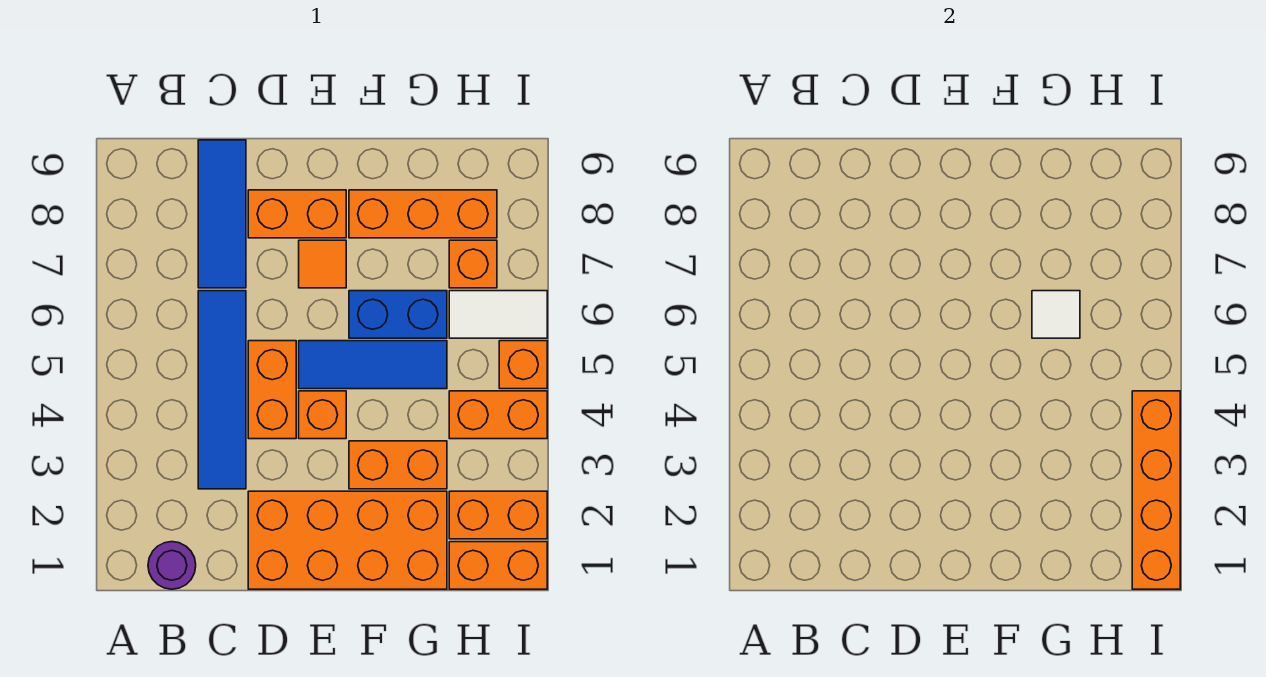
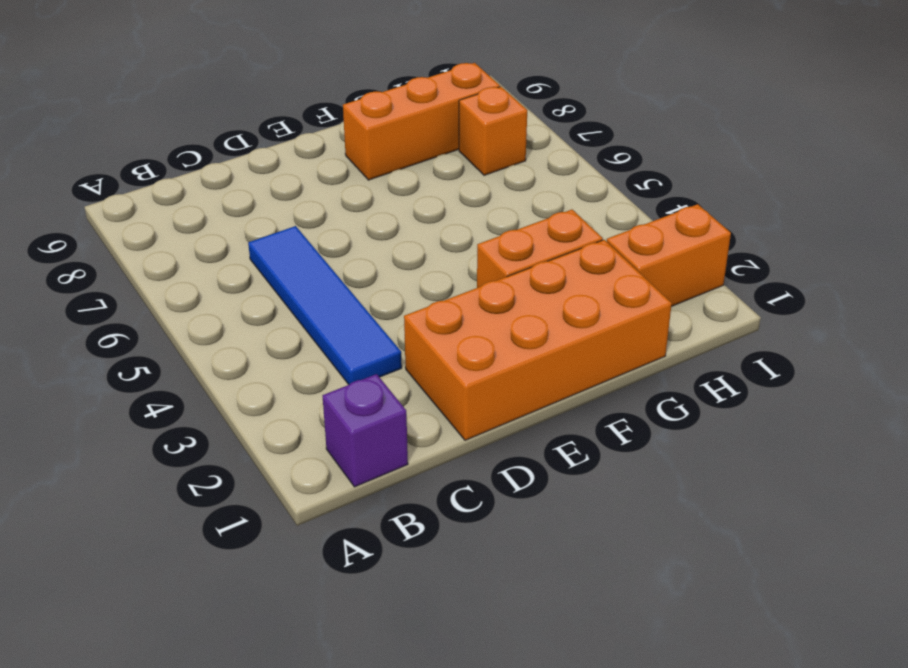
purple 1x1 brick [323,374,408,487] -> purple 1x1 round brick [148,542,196,589]
none -> blue 1x3 tile [198,140,246,288]
none -> orange 1x2 brick [248,341,296,439]
none -> orange 1x2 brick [248,190,346,238]

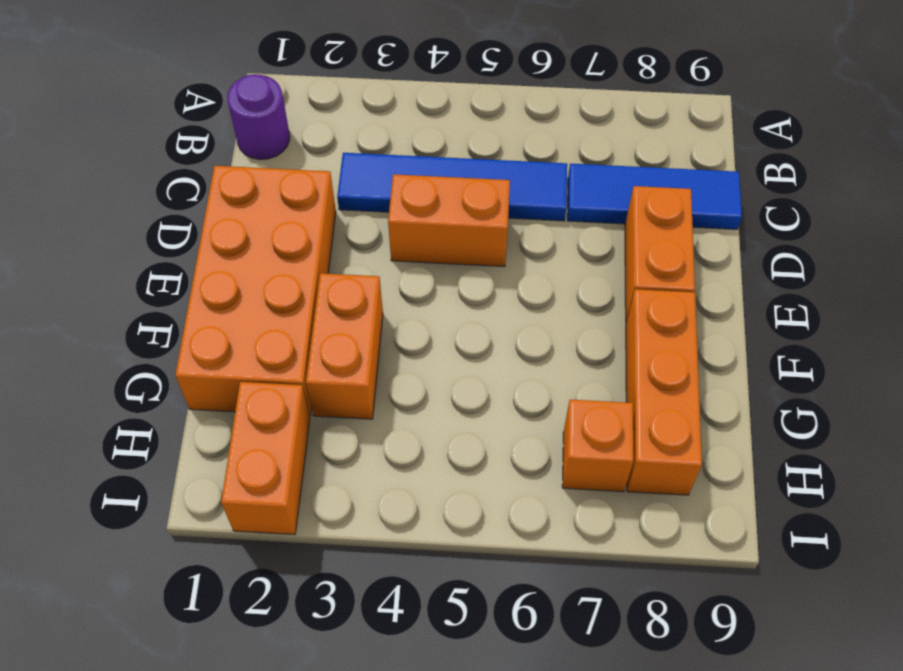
none -> orange 1x1 brick [299,391,346,439]
none -> blue 1x3 tile [299,341,447,389]
none -> orange 1x1 tile [299,240,346,288]

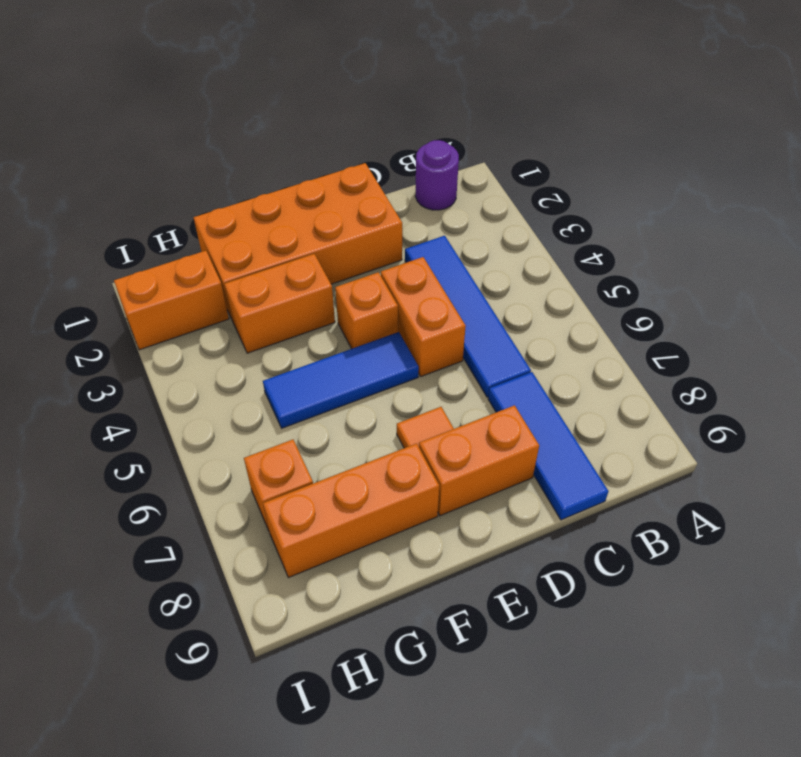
none -> blue 1x2 brick [349,291,447,338]
none -> orange 1x2 brick [449,542,547,589]
none -> orange 1x2 brick [449,391,547,439]

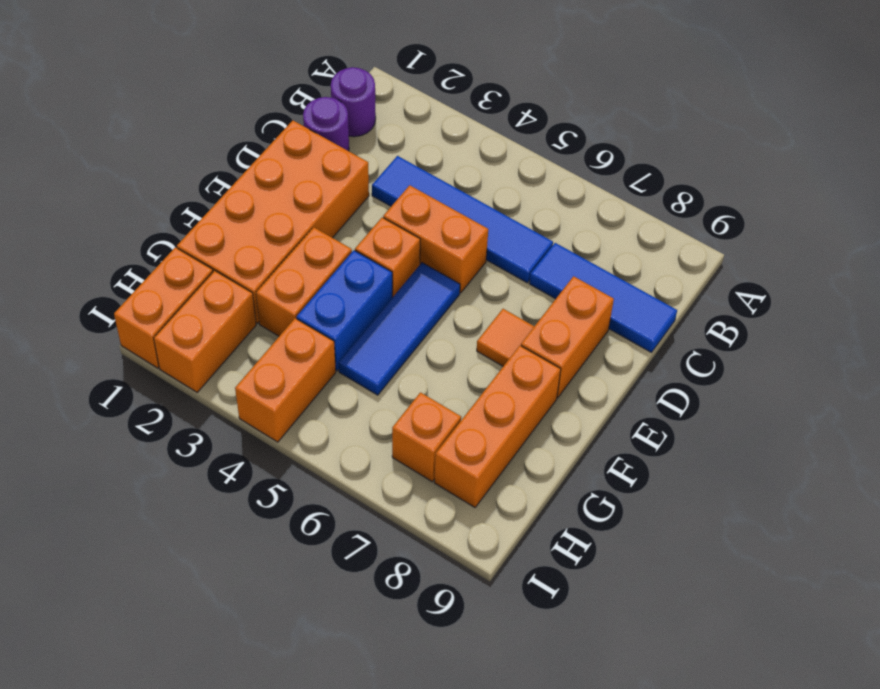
purple 1x1 round brick [303,97,349,151] -> none
blue 1x2 brick [297,250,392,371] -> blue 1x2 brick moved to [349,291,447,338]
none -> white 1x2 tile [449,291,547,338]
none -> orange 1x1 brick [499,341,547,389]
none -> white 1x1 tile [1032,291,1080,338]

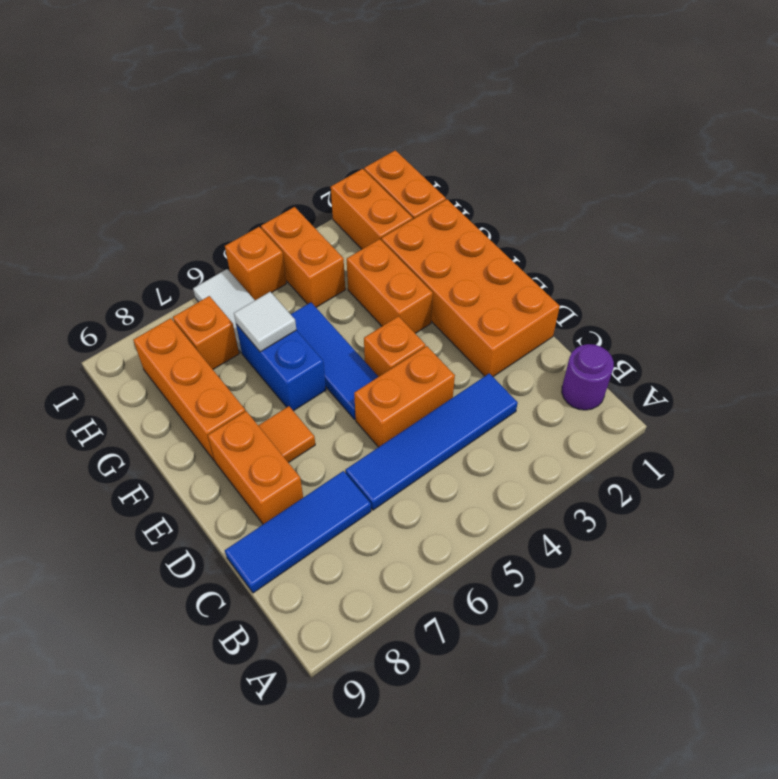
none -> orange 1x4 brick [1132,391,1180,589]

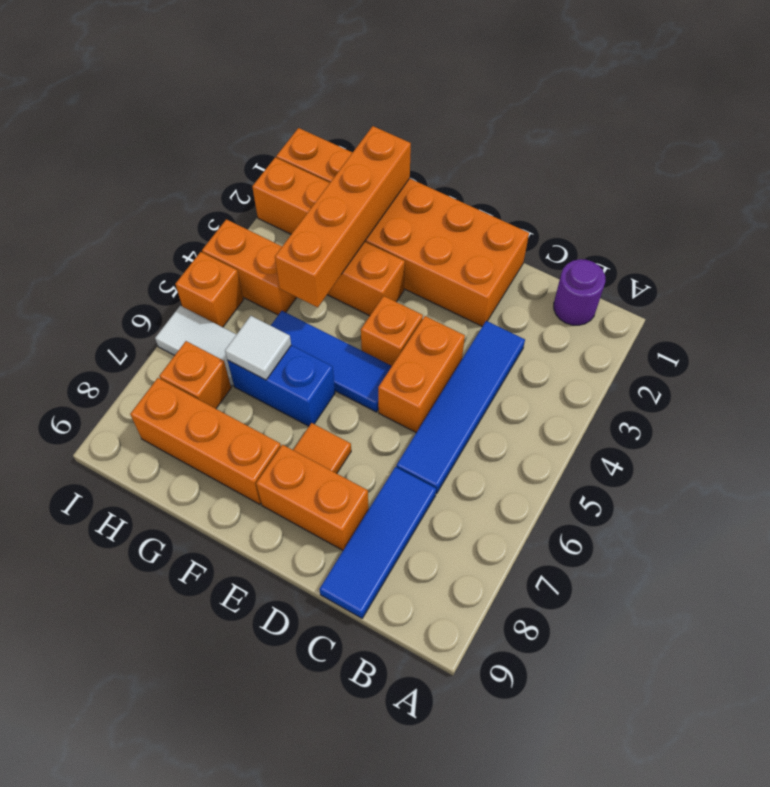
orange 1x4 brick [275,126,411,307] -> orange 1x4 brick moved to [1132,391,1180,589]

